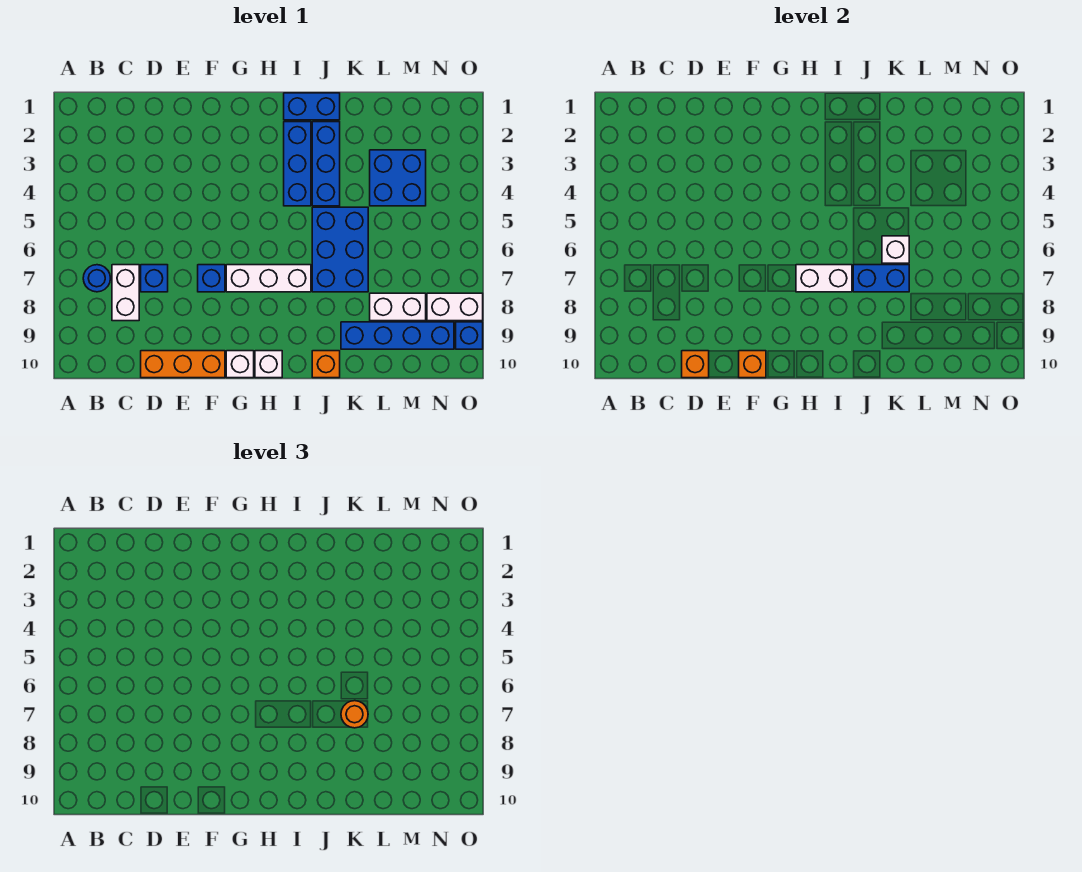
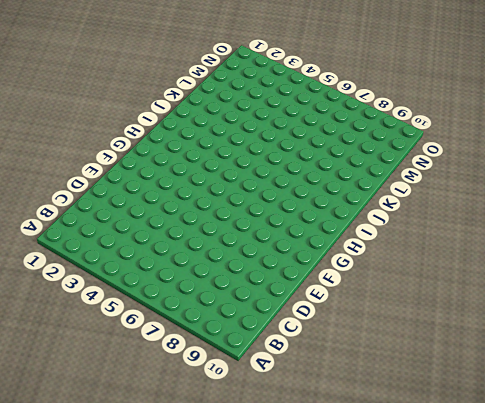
none -> blue 1x1 round brick [83,265,111,292]
none -> white 1x2 brick [112,265,139,321]
none -> blue 1x1 brick [141,265,168,292]

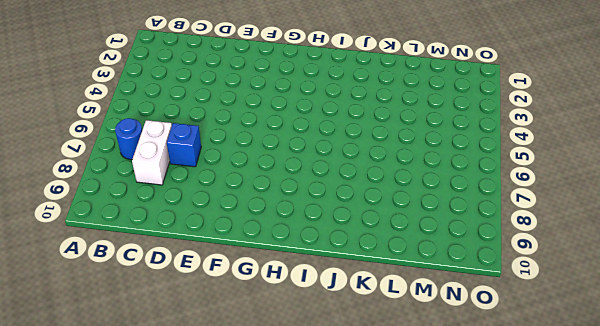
none -> orange 1x3 brick [141,351,225,378]
none -> blue 1x1 brick [198,265,225,292]
none -> white 1x3 brick [226,265,311,292]

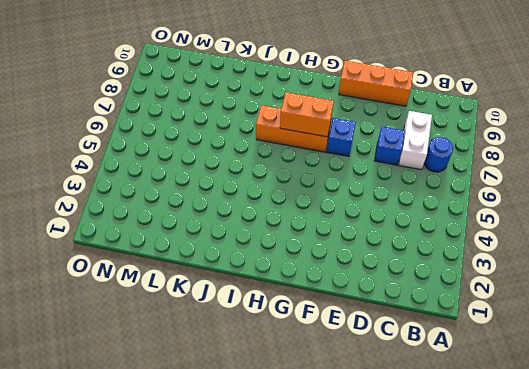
orange 1x3 brick [256,105,331,152] -> white 1x3 brick [226,265,311,292]
orange 1x2 brick [280,92,334,137] -> white 1x2 brick [796,265,852,292]
none -> white 1x1 brick [226,351,254,378]
none -> white 1x1 brick [255,351,282,378]
none -> blue 1x2 brick [284,93,340,120]

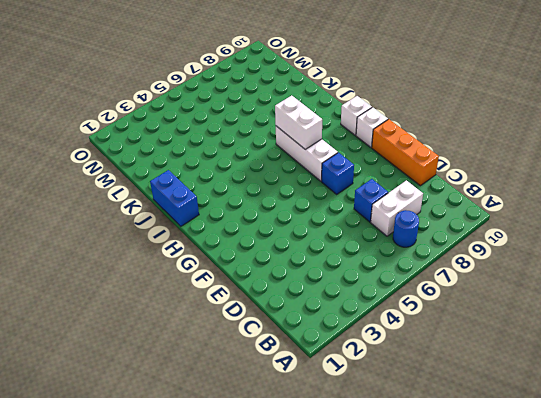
none -> blue 1x3 brick [284,122,311,206]
none -> blue 1x3 brick [312,122,340,206]
none -> blue 2x3 brick [312,207,368,292]

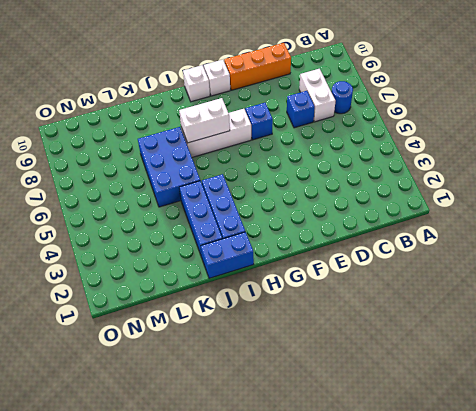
none -> orange 1x1 brick [312,351,340,378]
none -> blue 1x4 brick [341,322,454,349]
none -> blue 2x2 brick [370,150,426,206]

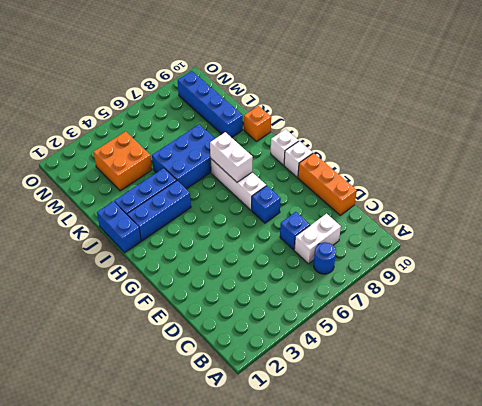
orange 2x2 brick [94,131,152,191] -> blue 2x2 brick [370,150,426,206]
none -> white 1x2 brick [370,293,426,321]
none -> white 1x2 brick [427,293,483,321]
none -> blue 1x1 brick [456,322,483,349]

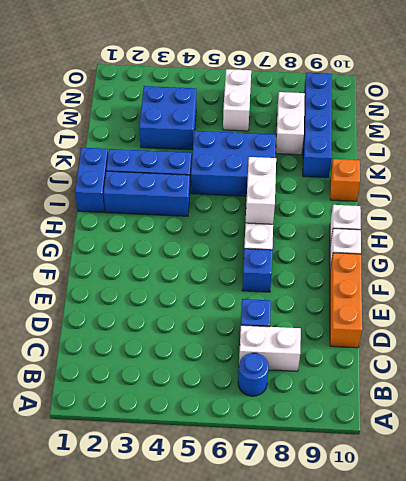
white 1x2 brick [223,69,251,131] -> white 1x2 brick moved to [427,293,483,321]
none -> blue 1x1 brick [456,322,483,349]
none -> orange 1x1 brick [682,351,709,378]
none -> orange 1x1 brick [739,351,766,378]

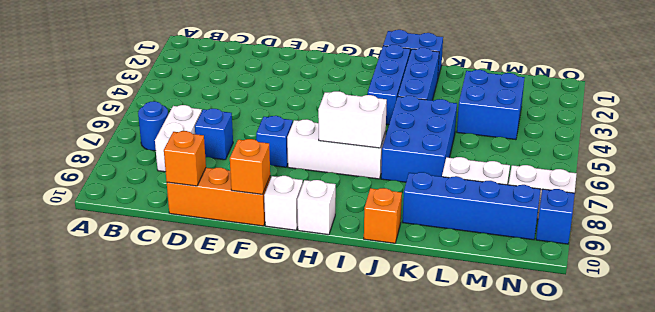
none -> blue 1x2 brick [853,265,909,292]
none -> white 1x1 brick [882,236,909,263]
none -> orange 1x1 round brick [341,701,368,728]

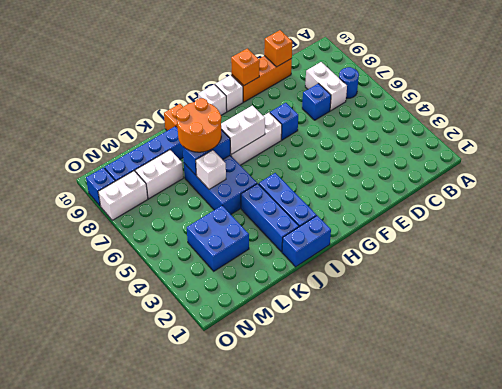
orange 2x2 round brick [176,98,221,152] -> orange 1x1 round brick [341,701,368,728]

